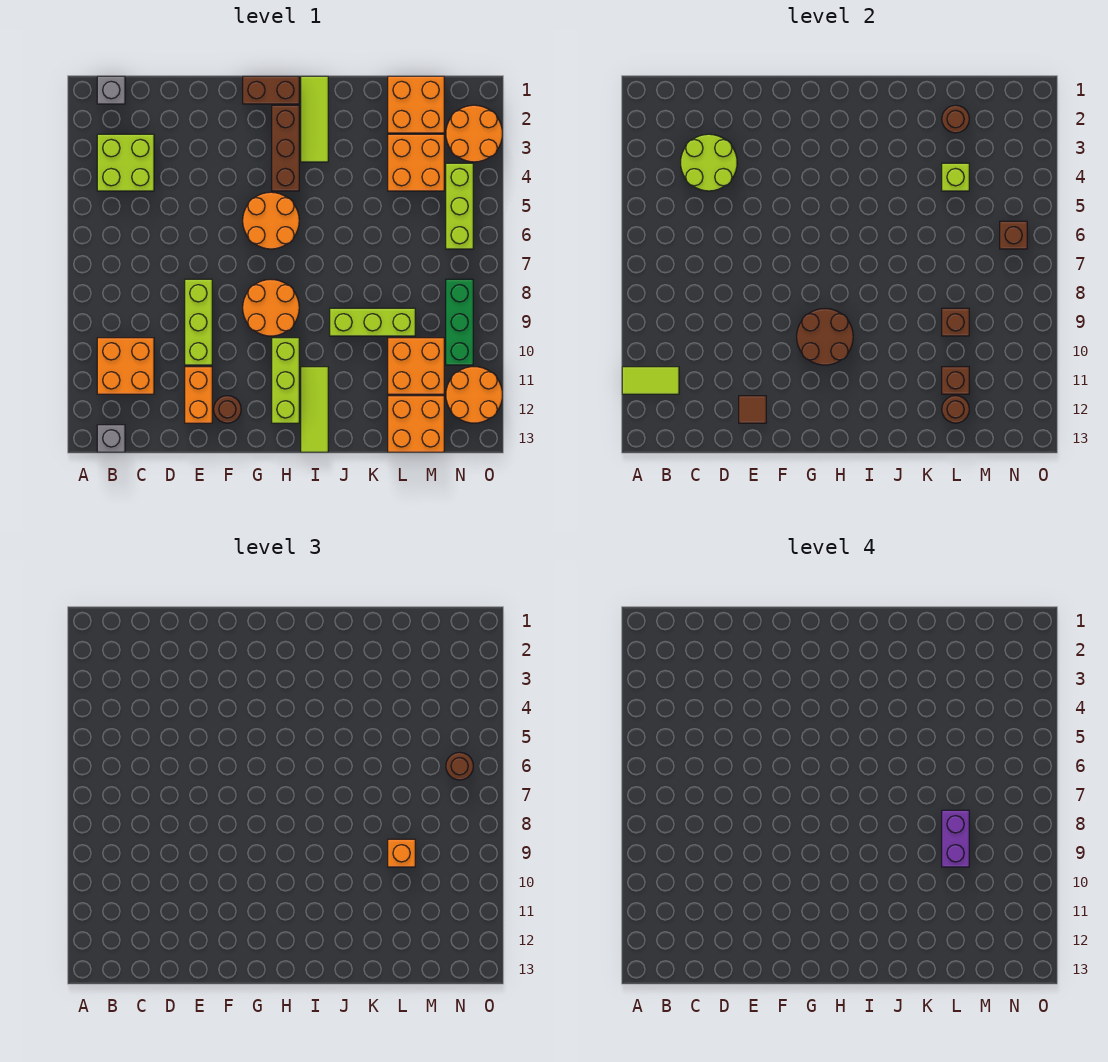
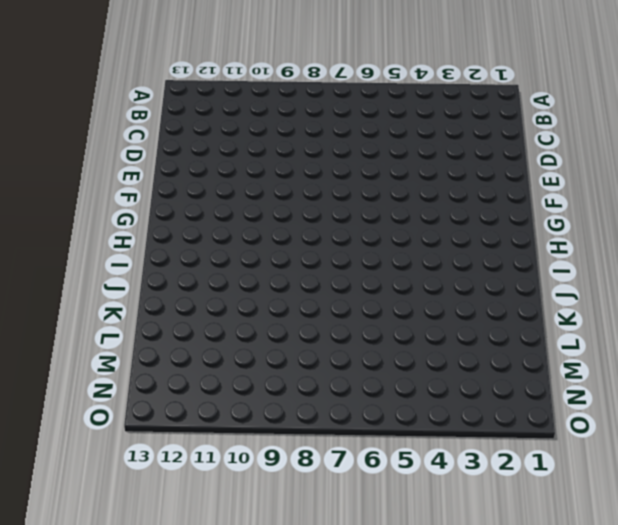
none -> grey 1x1 brick [97,76,125,104]
none -> lime 2x2 brick [97,134,154,191]
none -> orange 2x2 brick [97,338,154,394]
none -> grey 1x1 brick [97,425,125,452]

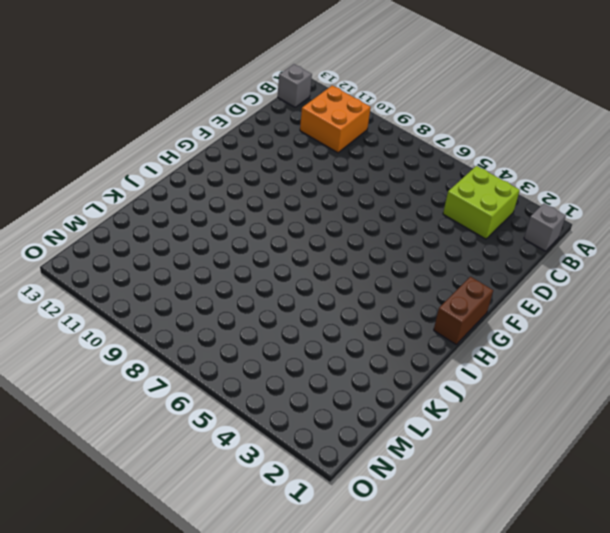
none -> lime 1x3 brick [185,279,212,365]
none -> orange 1x2 brick [185,367,212,423]
none -> brown 1x1 round brick [214,396,241,423]
none -> orange 2x2 round brick [243,192,299,249]

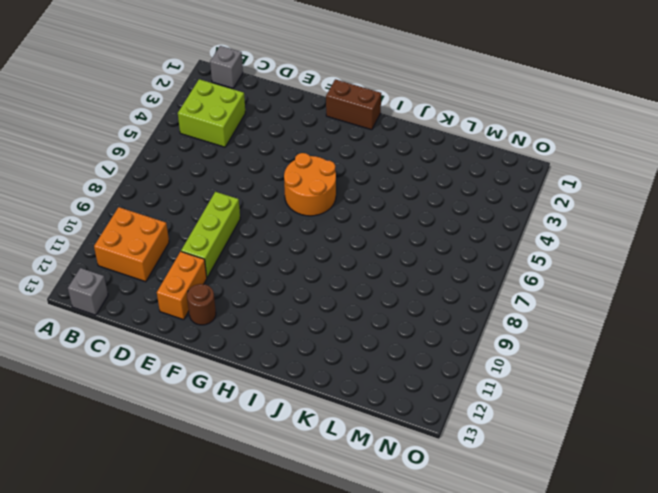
none -> orange 2x2 round brick [243,279,299,336]
none -> brown 1x3 brick [272,105,299,191]
none -> lime 1x3 brick [272,338,299,423]
none -> lime 1x3 tile [301,76,328,162]

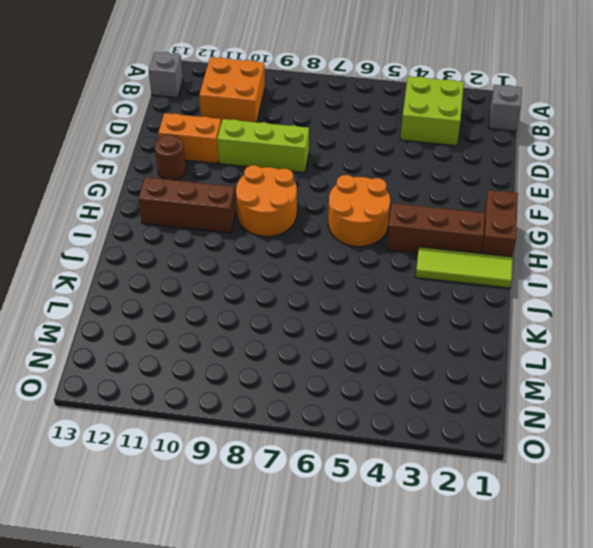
brown 1x3 brick [138,177,236,233] -> lime 1x3 brick [272,338,299,423]
none -> lime 1x3 tile [301,367,328,452]
none -> lime 1x3 brick [330,308,415,336]
none -> orange 2x2 brick [388,76,444,133]
none -> orange 2x2 brick [388,134,444,191]

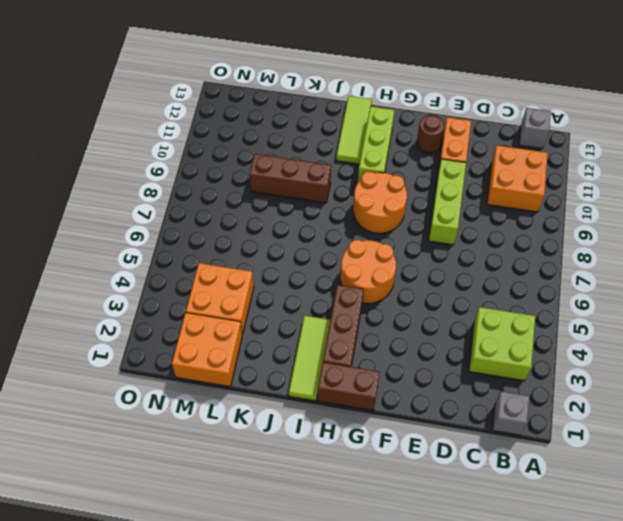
brown 1x3 brick [249,154,331,203] -> lime 1x3 brick [330,308,415,336]
none -> orange 2x2 brick [388,338,444,394]
none -> orange 2x2 brick [388,396,444,452]
none -> orange 2x2 round brick [446,105,502,162]
none -> lime 1x3 brick [446,163,473,249]

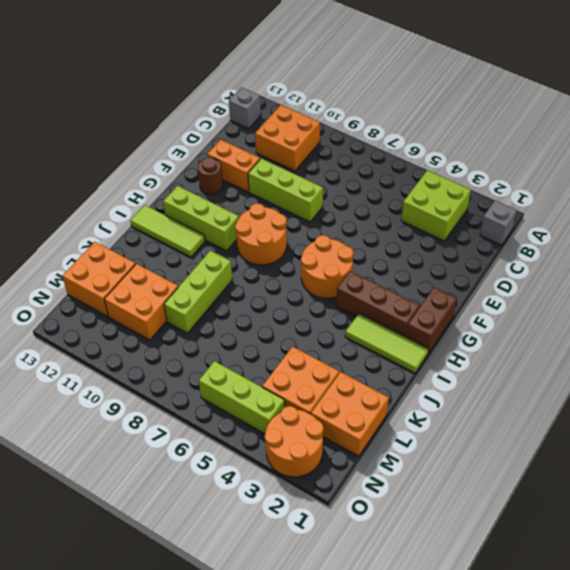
none -> green 1x3 brick [446,279,473,365]
none -> orange 2x2 round brick [446,367,502,423]
none -> lime 1x2 tile [622,367,679,394]
none -> lime 2x2 round brick [681,134,737,191]

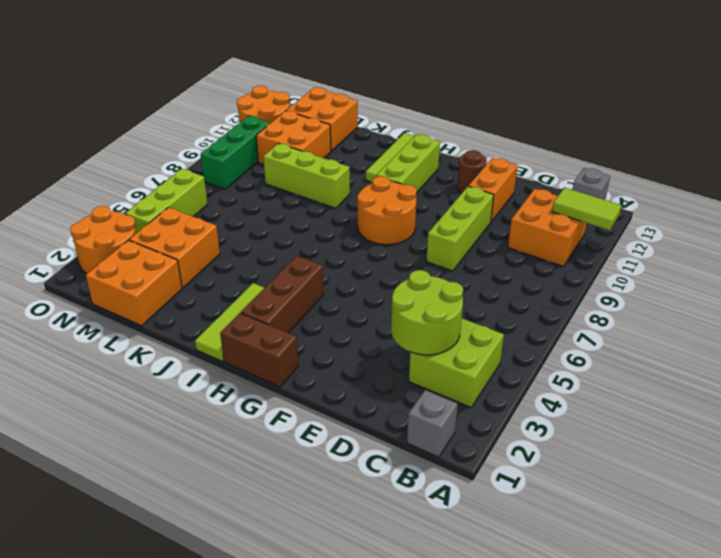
none -> orange 2x2 round brick [243,192,299,249]
none -> brown 1x1 tile [739,396,766,423]
none -> brown 2x2 round brick [797,309,853,365]
none -> brown 1x1 round brick [942,105,969,133]

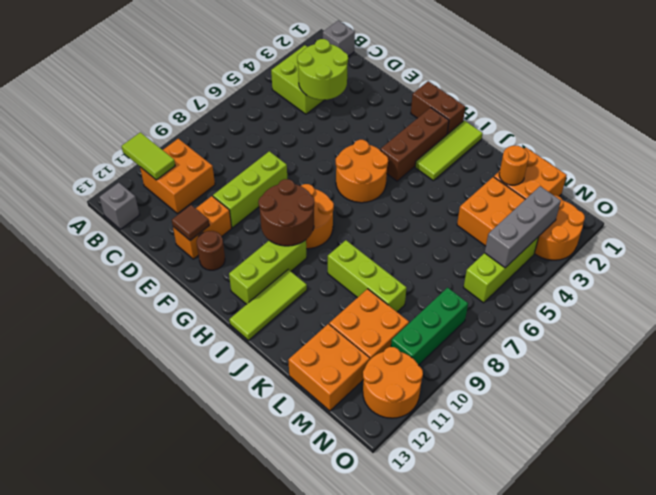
orange 1x1 round brick [499,146,529,185] -> brown 1x1 round brick [942,105,969,133]
grey 1x3 brick [485,186,561,268] -> none
none -> lime 1x1 brick [942,163,969,191]
none -> brown 1x1 brick [942,308,969,336]
none -> brown 1x1 brick [942,367,969,394]
none -> brown 1x1 round brick [942,396,969,423]

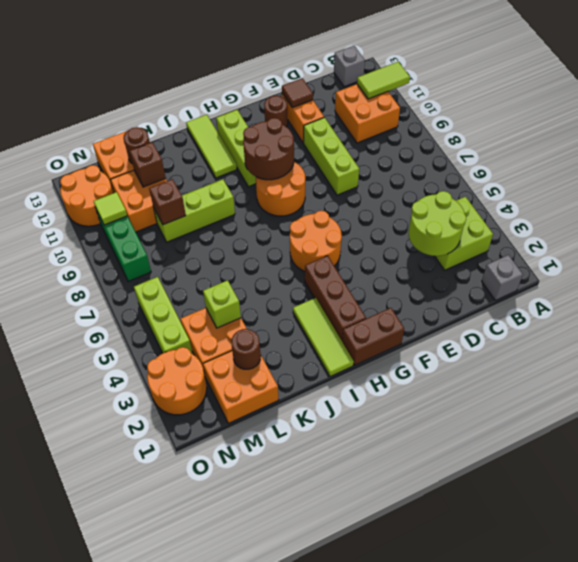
lime 1x1 tile [94,192,127,225] -> none
none -> brown 1x1 brick [1000,221,1027,249]
none -> orange 1x1 brick [388,839,415,867]
none -> brown 1x1 round brick [446,752,473,780]
none -> purple 1x2 brick [942,810,969,867]

